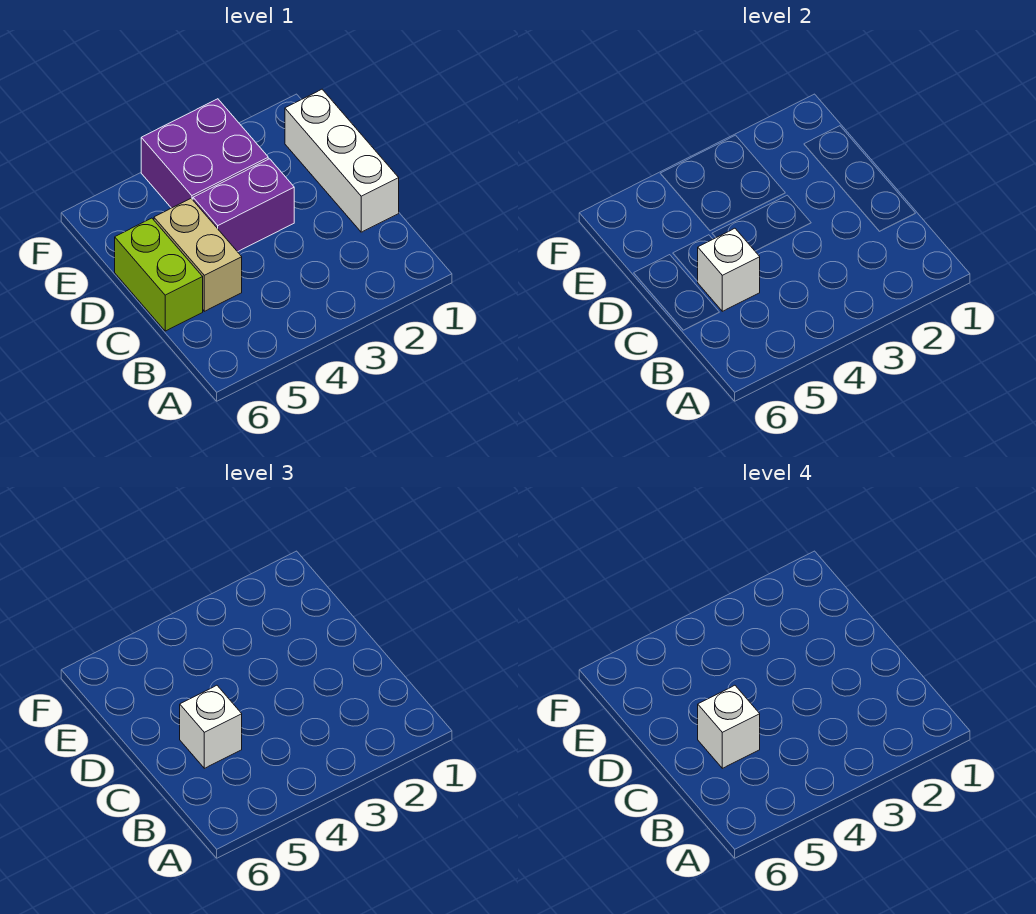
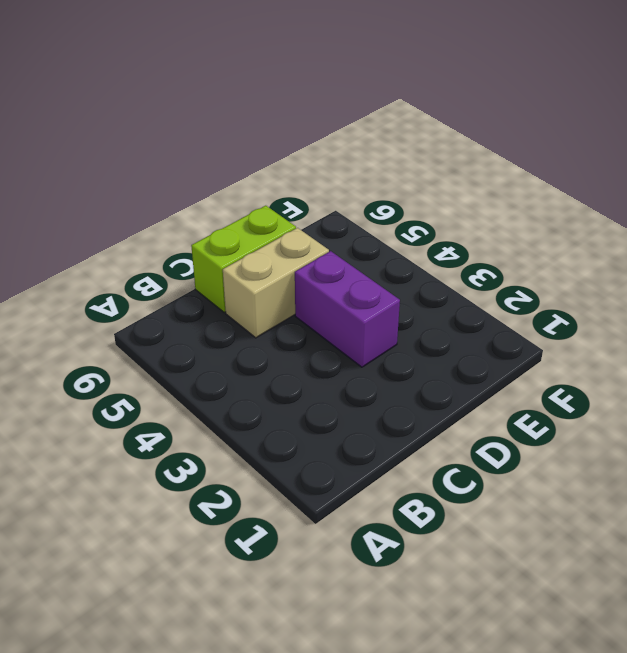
none -> white 1x3 brick [285,89,399,232]
none -> purple 2x2 brick [141,99,268,208]

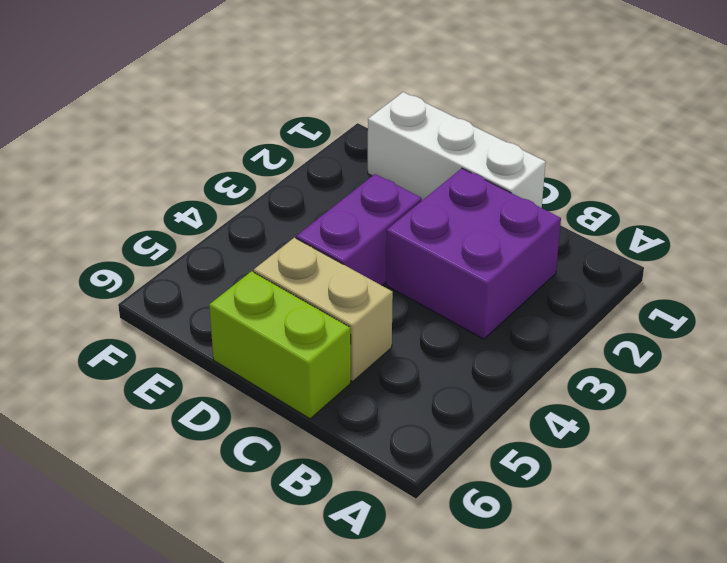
purple 2x2 brick [386,168,561,339] -> purple 2x2 brick moved to [141,99,268,208]
none -> white 1x1 brick [697,228,760,311]
none -> white 1x1 brick [180,685,242,768]

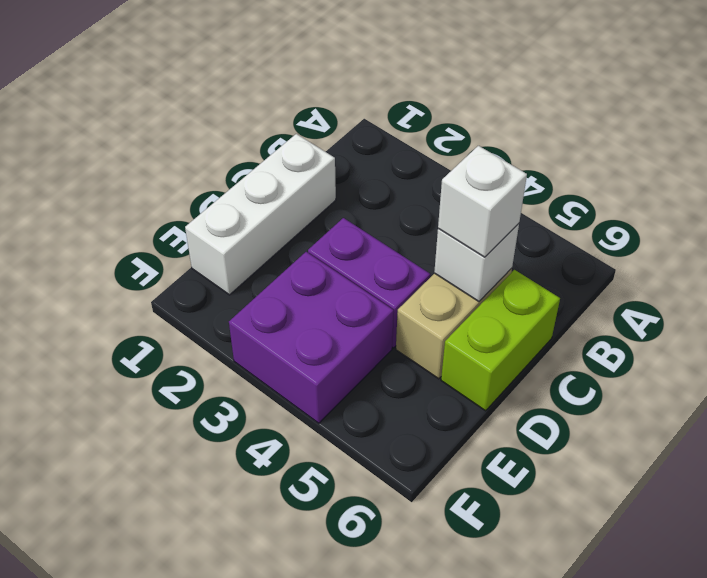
none -> white 1x1 brick [698,685,760,768]

